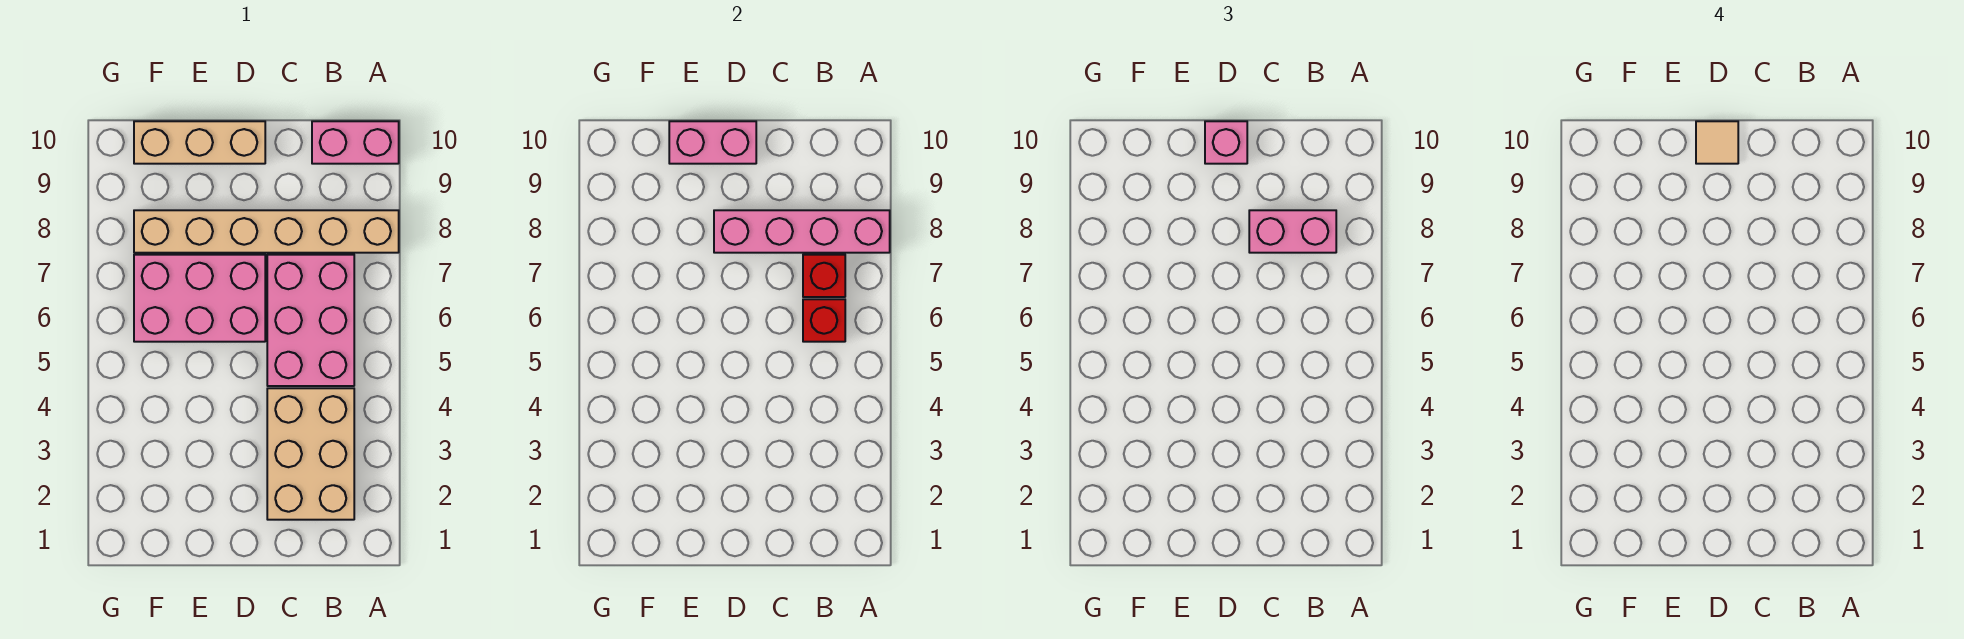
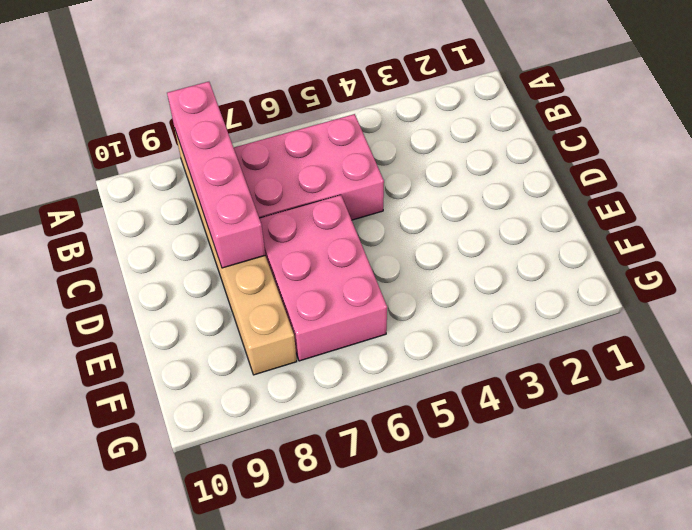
none -> pink 1x2 brick [312,121,399,164]
none -> tan 2x3 brick [267,388,354,520]
none -> tan 1x3 brick [134,121,265,164]

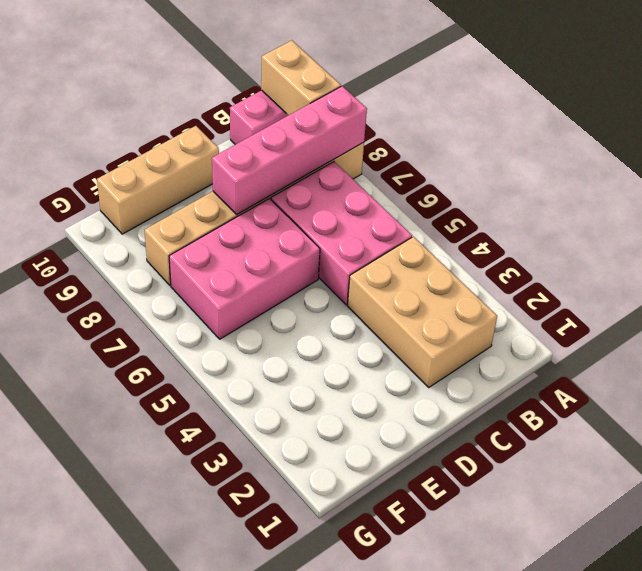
tan 1x2 brick [261,40,341,115] -> none
none -> red 1x1 brick [803,299,845,342]
none -> red 1x1 brick [803,255,845,297]
none -> pink 1x2 brick [669,121,756,164]

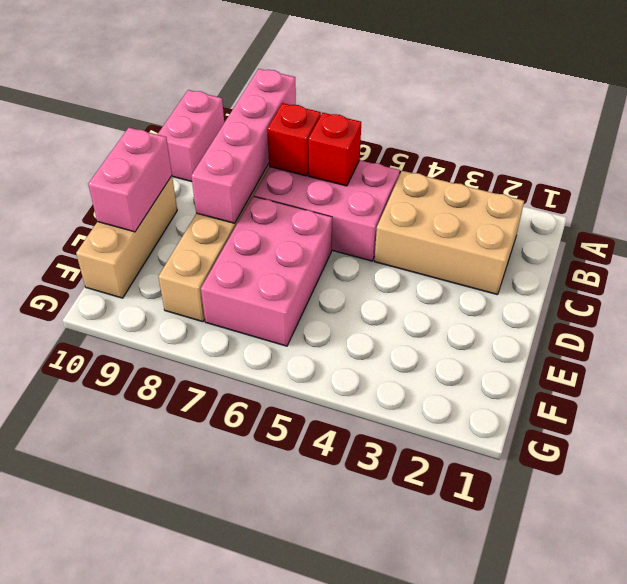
none -> pink 1x2 brick [1249,210,1336,253]
none -> pink 1x1 brick [1205,121,1247,164]
none -> tan 1x1 tile [1696,121,1738,164]

